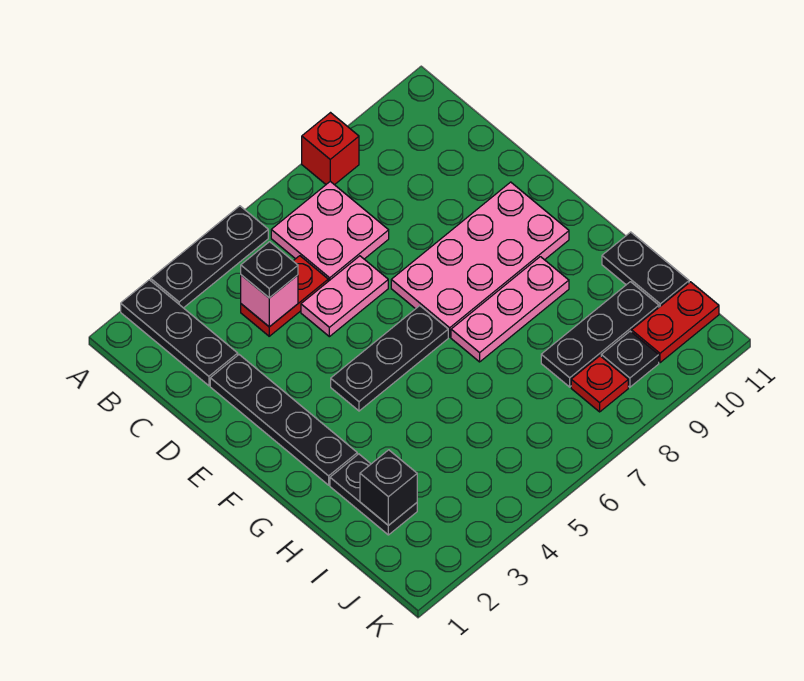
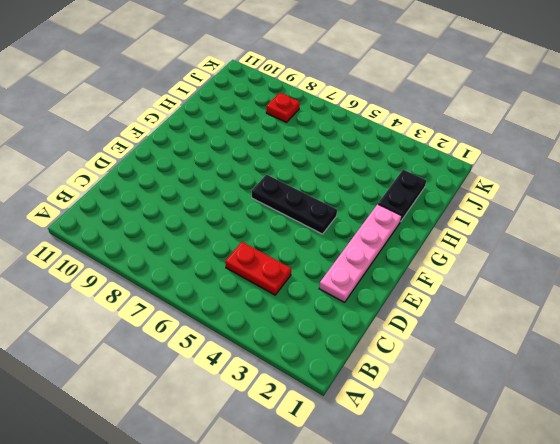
pink 1x4 plate [319,204,402,302] -> black 1x4 plate [210,355,357,485]
none -> black 1x3 plate [121,280,238,386]
none -> black 1x3 plate [151,206,268,308]
none -> red 1x1 brick [302,113,359,185]

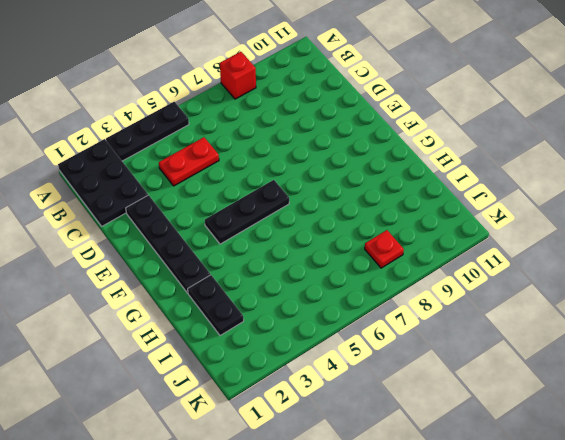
black 2x3 plate [58,139,148,226] -> black 1x3 plate [121,280,238,386]
none -> pink 2x2 plate [271,181,389,281]
none -> pink 1x2 plate [301,256,388,337]
none -> pink 2x4 plate [391,182,569,337]

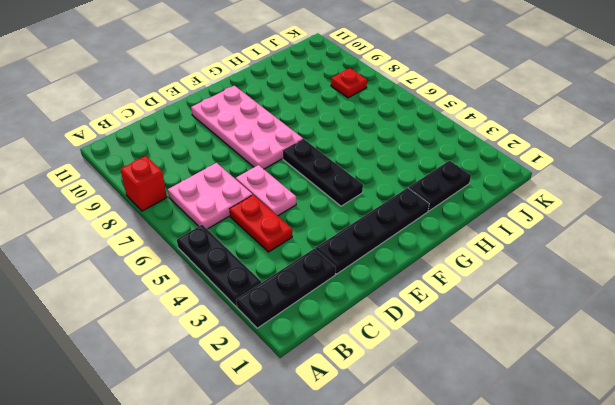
none -> pink 1x3 plate [451,257,569,362]
none -> black 1x2 plate [602,232,689,307]
none -> black 1x3 plate [541,282,659,387]

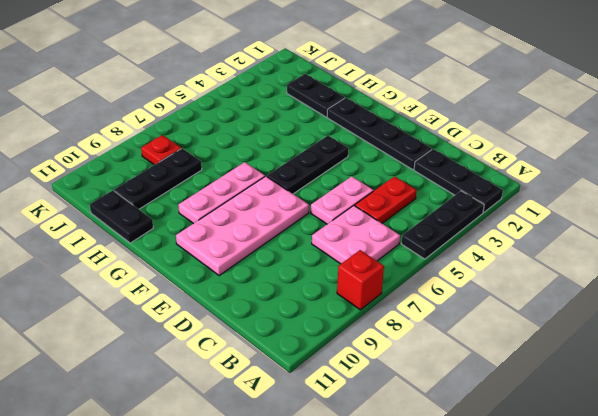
none -> black 1x1 plate [601,331,659,387]
none -> red 1x2 plate [632,282,719,363]
none -> pink 1x1 brick [241,275,298,327]

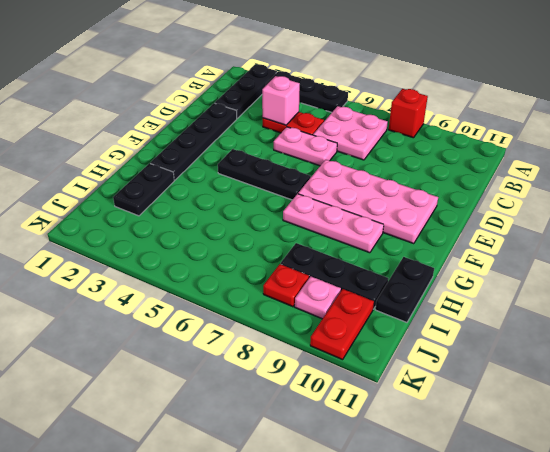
pink 1x1 plate [295,277,341,319] -> black 1x1 plate [601,331,659,387]
red 1x2 plate [310,289,374,360] -> red 1x2 plate turned to [632,282,719,363]
none -> black 1x1 brick [360,450,417,526]
none -> black 1x1 plate [241,242,298,298]

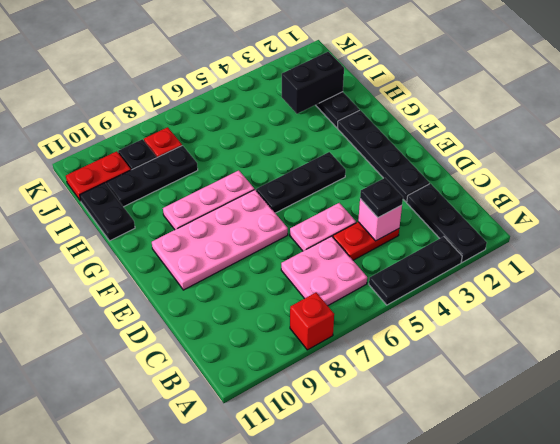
black 1x2 brick [282,52,344,114] -> black 1x1 brick [360,450,417,526]

